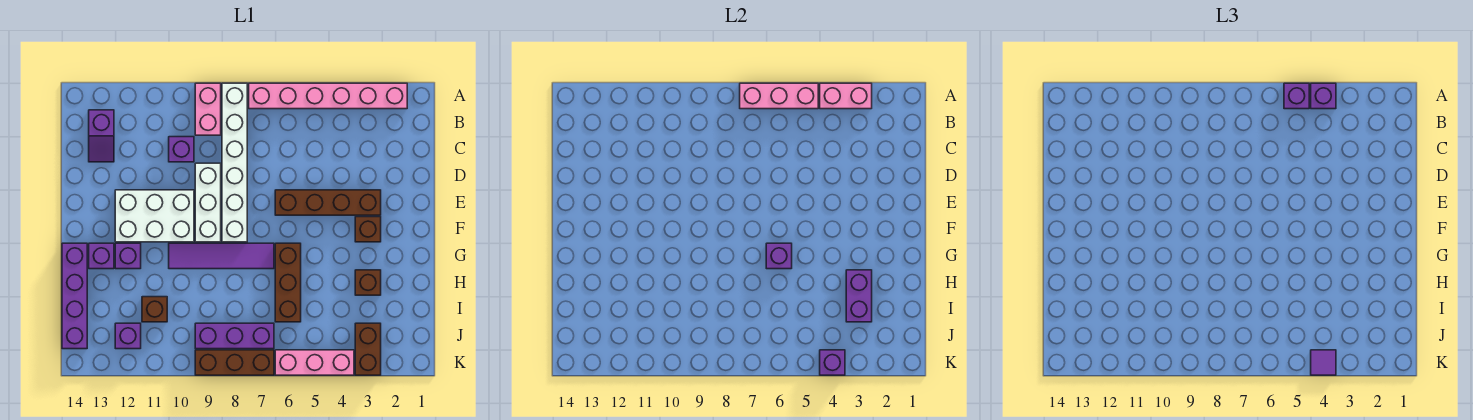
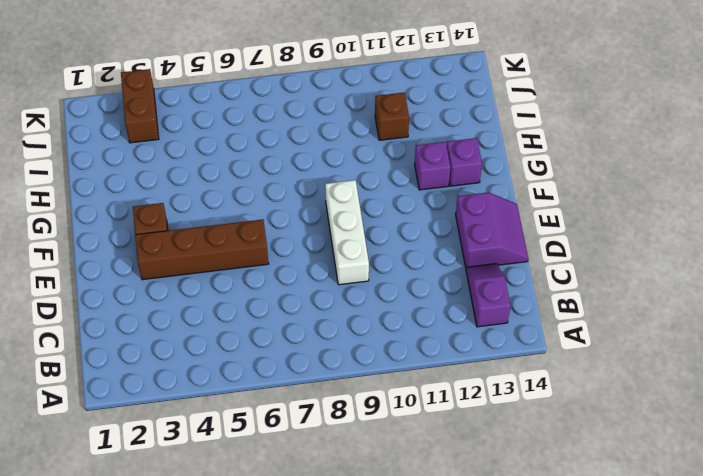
purple 2x2 slope [456,192,528,268] -> none
none -> pink 1x6 brick [249,83,407,109]
none -> white 1x6 brick [222,83,247,242]
none -> pink 1x2 brick [195,83,221,135]

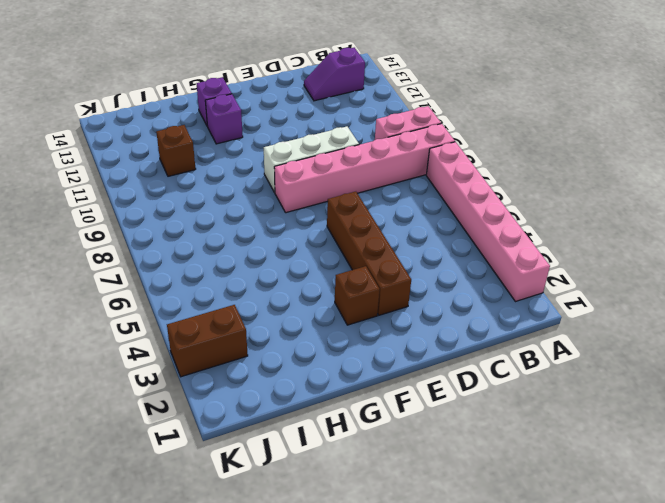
pink 1x6 brick [274,124,455,213] -> white 1x6 brick [222,83,247,242]
none -> purple 1x1 brick [169,137,194,162]
none -> white 2x3 brick [115,190,194,242]
none -> brown 1x3 brick [275,243,301,322]

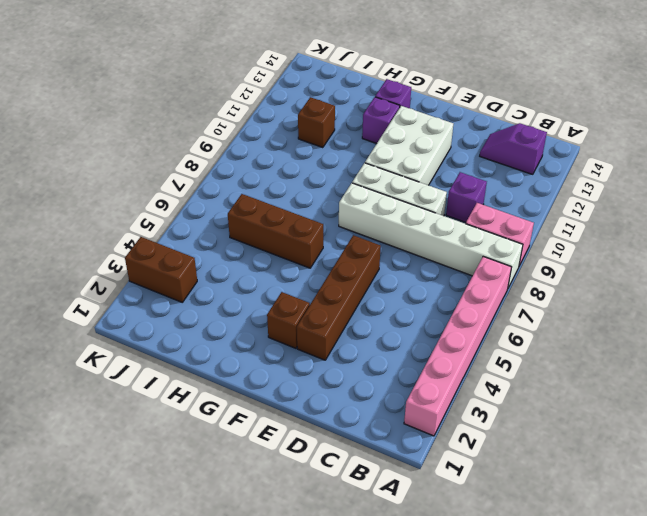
none -> purple 1x4 tile [169,243,274,269]
none -> purple 1x4 brick [62,243,87,349]
none -> brown 1x1 brick [355,270,381,295]

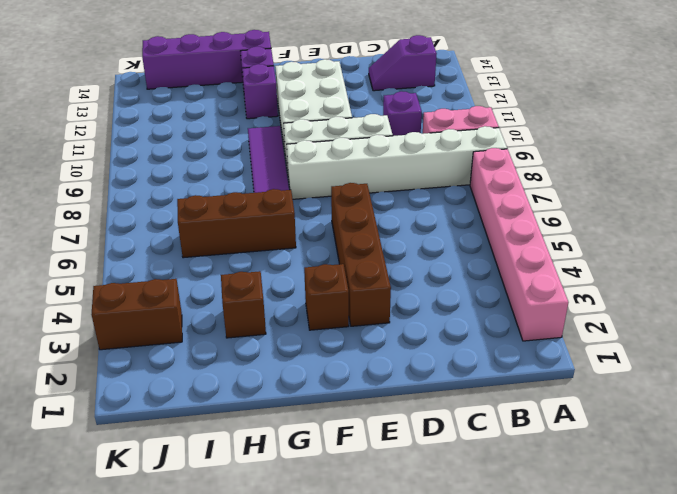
none -> brown 1x1 brick [142,297,167,322]
none -> purple 1x3 brick [195,323,274,349]
none -> purple 1x1 brick [115,323,141,349]

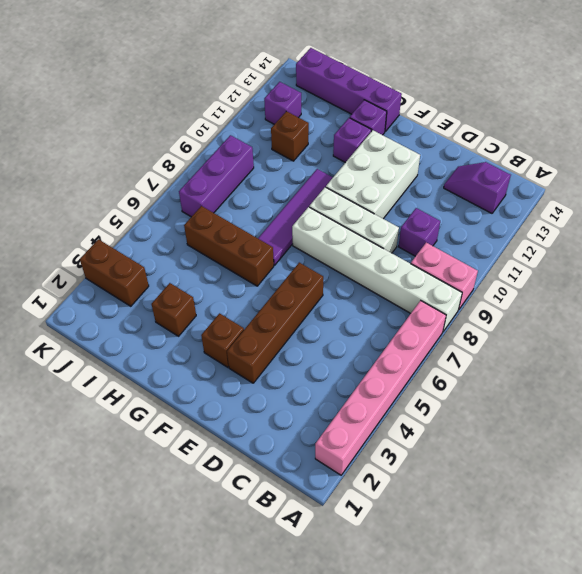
none -> pink 1x3 brick [275,350,354,375]
none -> brown 1x3 brick [195,350,274,375]
none -> pink 1x2 brick [820,83,872,109]

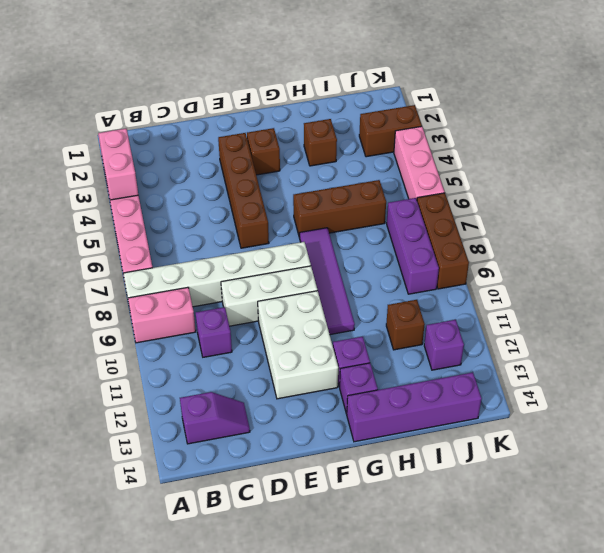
none -> pink 1x3 brick [740,83,818,109]
none -> purple 1x1 brick [766,243,792,269]
none -> purple 1x2 brick [846,270,872,322]

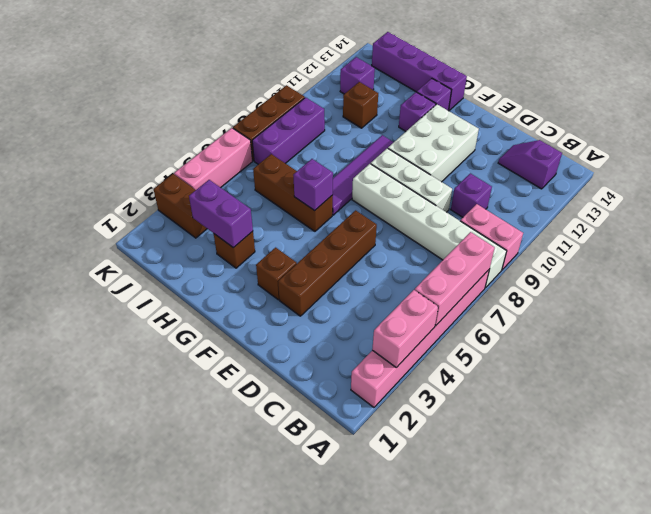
none -> purple 1x1 brick [820,350,845,375]
none -> purple 1x1 brick [1311,83,1336,109]
none -> purple 1x1 brick [1284,83,1309,109]

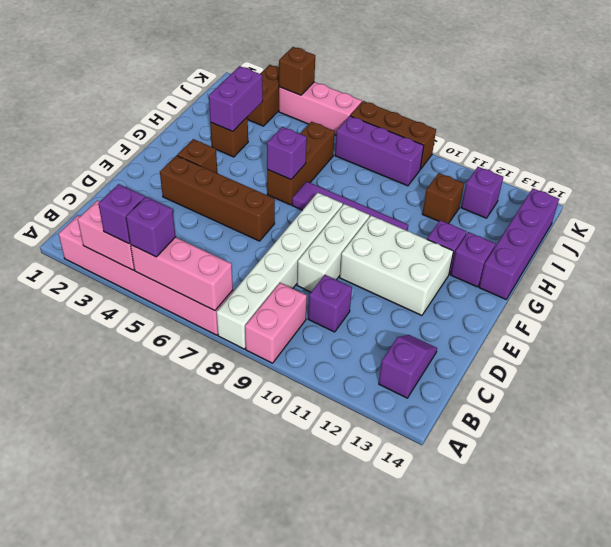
brown 1x1 brick [279,47,315,95] -> purple 1x1 brick [820,350,845,375]
none -> purple 1x1 tile [1311,350,1336,375]

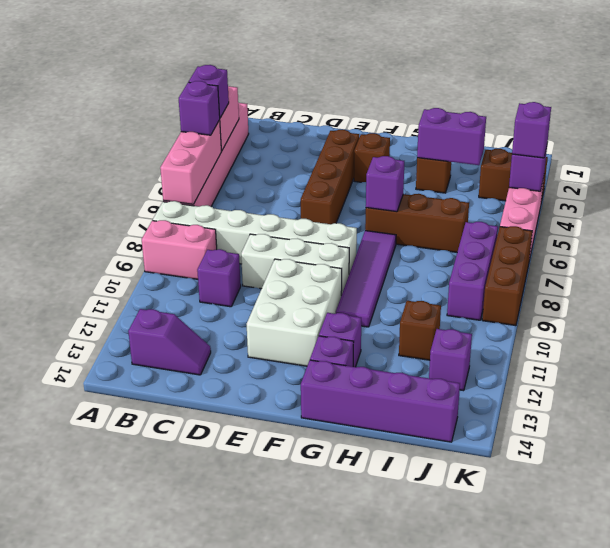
purple 1x1 brick [512,102,551,158] -> purple 1x1 tile [1311,350,1336,375]

